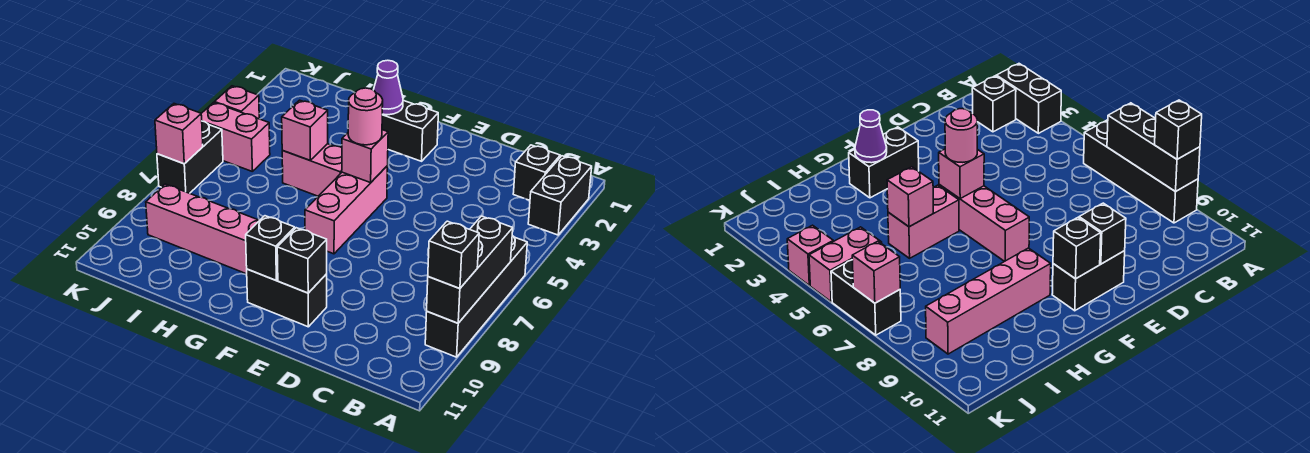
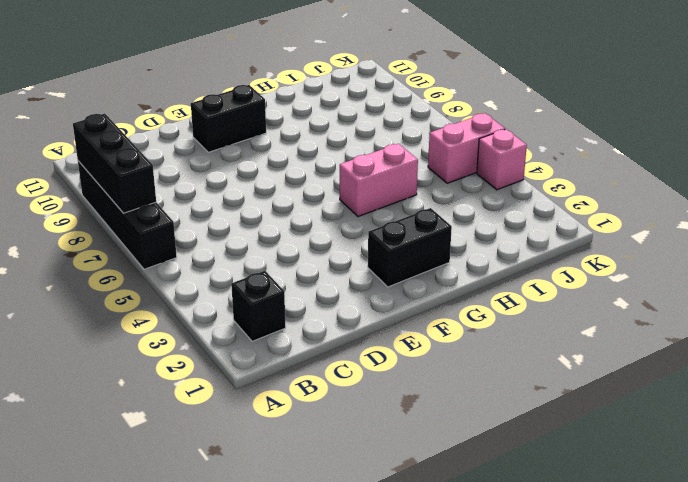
none -> black 1x2 brick [528,156,592,235]
none -> pink 1x3 brick [305,166,388,254]
none -> pink 1x4 brick [146,184,259,274]

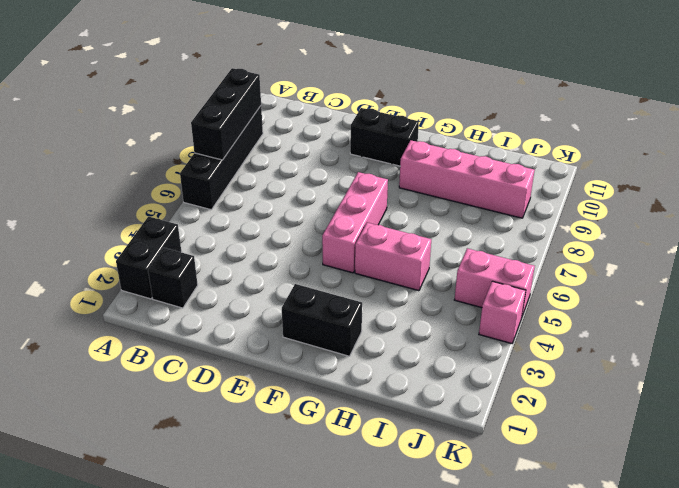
none -> black 1x2 brick [157,121,223,193]
none -> black 1x1 brick [277,228,327,293]
none -> pink 1x1 brick [342,130,388,183]

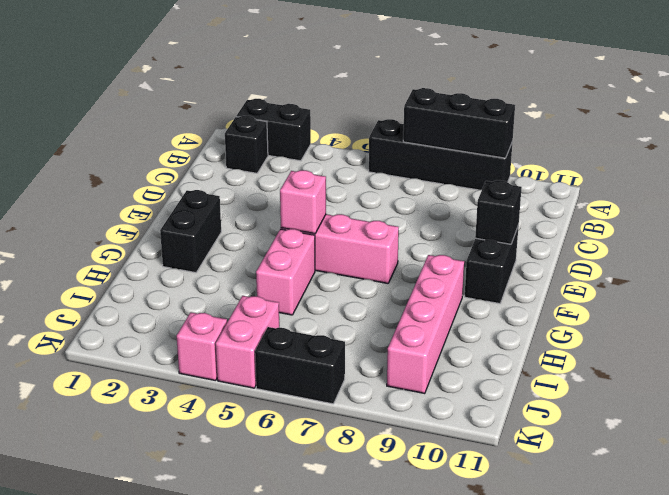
none -> black 1x1 brick [246,216,295,280]
none -> purple 1x1 cone [374,60,403,115]
none -> pink 1x1 brick [282,100,328,160]

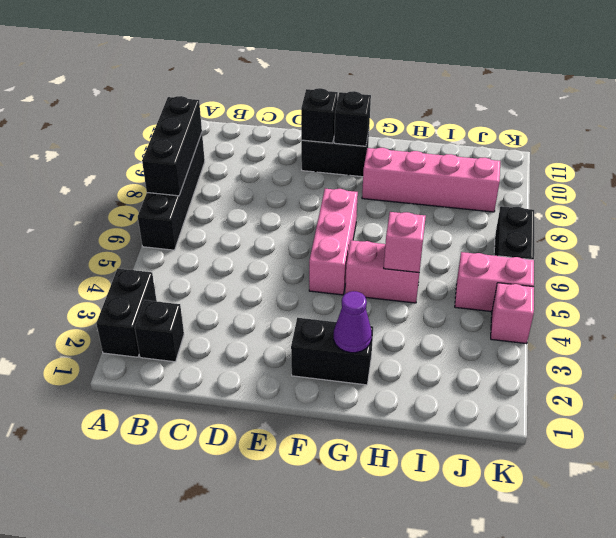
none -> pink 1x1 brick [342,130,388,183]
none -> pink 1x1 brick [155,104,203,164]
none -> black 1x1 brick [428,221,479,289]

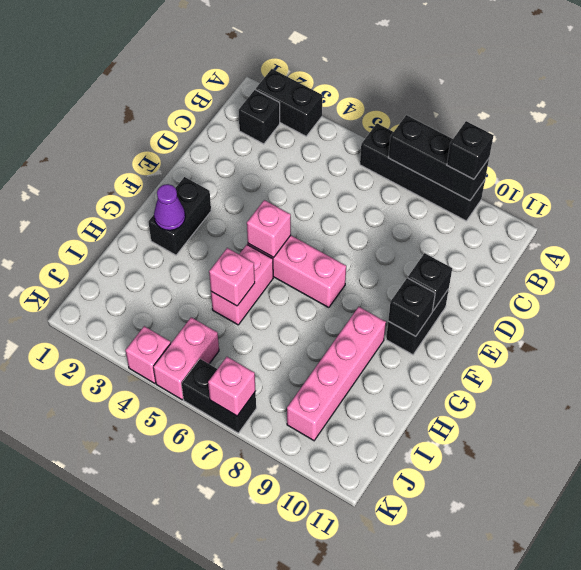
none -> pink 1x1 round brick [348,88,383,145]

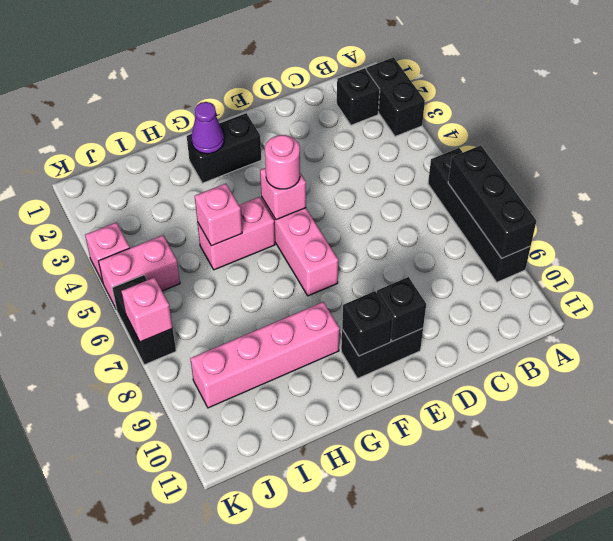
none -> black 1x1 brick [428,221,479,289]

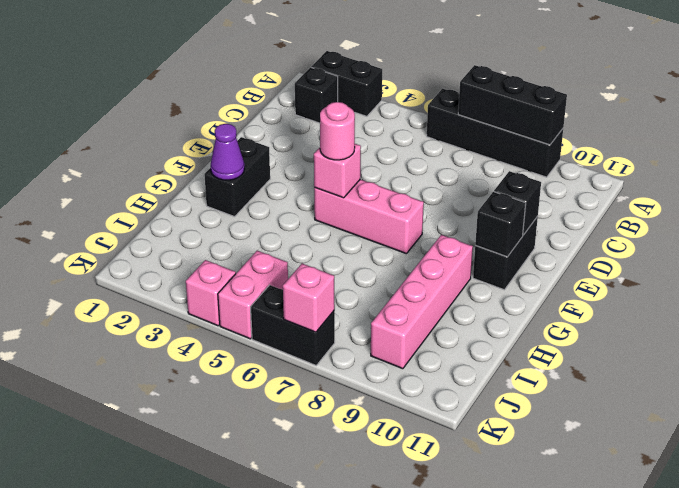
none -> pink 1x2 brick [282,144,342,196]
none -> pink 1x1 brick [282,100,328,160]
none -> black 1x1 brick [428,221,479,289]

